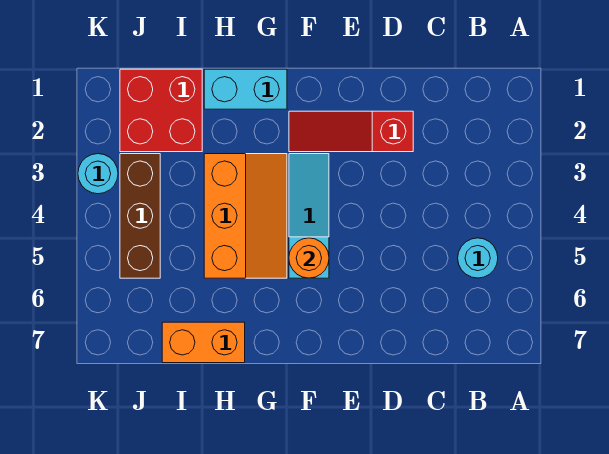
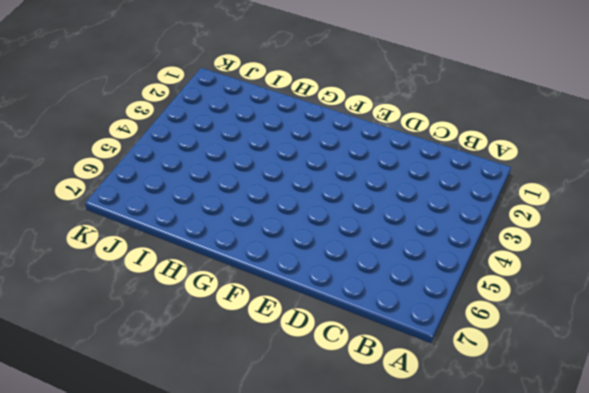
none -> cyan 1x1 round brick [458,238,498,278]
none -> red 1x3 slope [289,111,413,152]

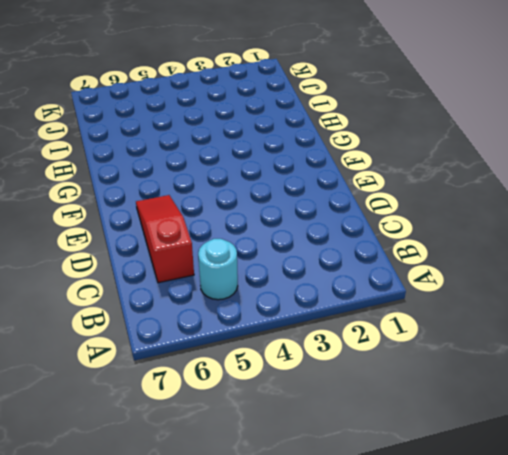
red 1x3 slope [136,195,194,283] -> red 1x3 slope moved to [289,111,413,152]
none -> cyan 1x3 slope [289,154,329,278]
none -> cyan 1x2 brick [204,69,287,109]

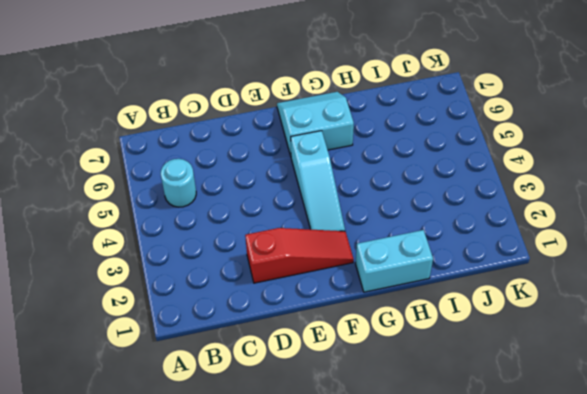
cyan 2x2 slope [277,92,354,156] -> none
none -> orange 2x3 slope [204,154,287,278]
none -> orange 1x2 brick [162,322,245,363]

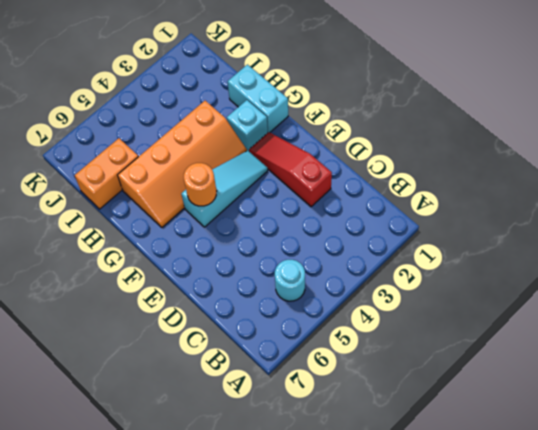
cyan 1x1 brick [227,100,268,151] -> none
orange 2x4 slope [118,101,247,227] -> orange 2x3 slope [204,154,287,278]
orange 1x2 brick [75,138,138,209] -> orange 1x2 brick turned to [162,322,245,363]
none -> red 2x2 brick [120,69,202,152]
none -> brown 1x3 brick [120,154,160,278]

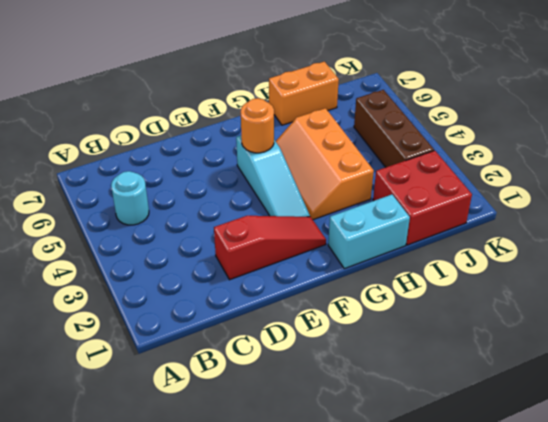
none -> cyan 1x1 round brick [78,154,118,194]

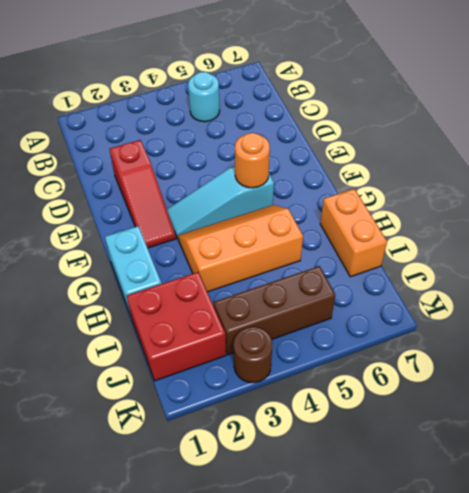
brown 1x1 round brick [234,327,273,383] -> cyan 1x1 round brick [78,154,118,194]

